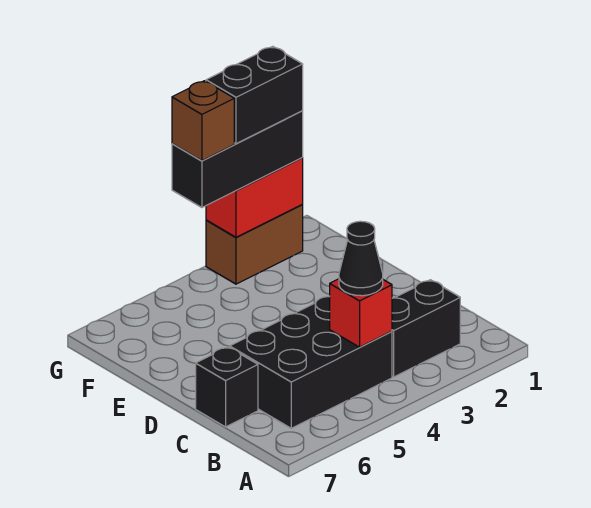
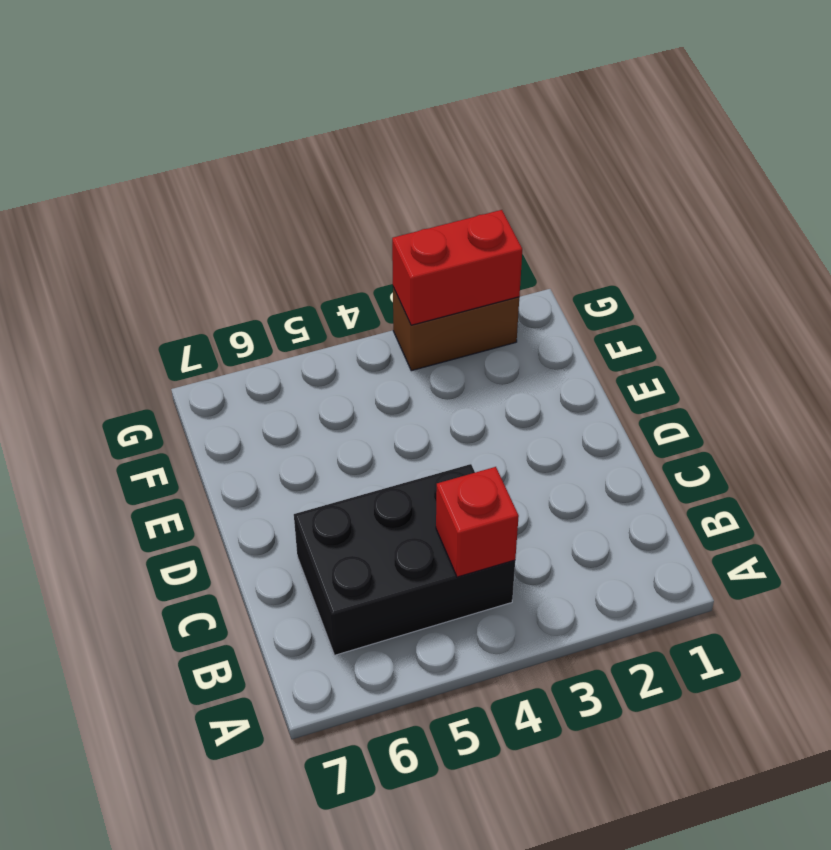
none -> black 1x2 brick [392,280,460,377]
none -> black 1x1 brick [196,347,258,427]

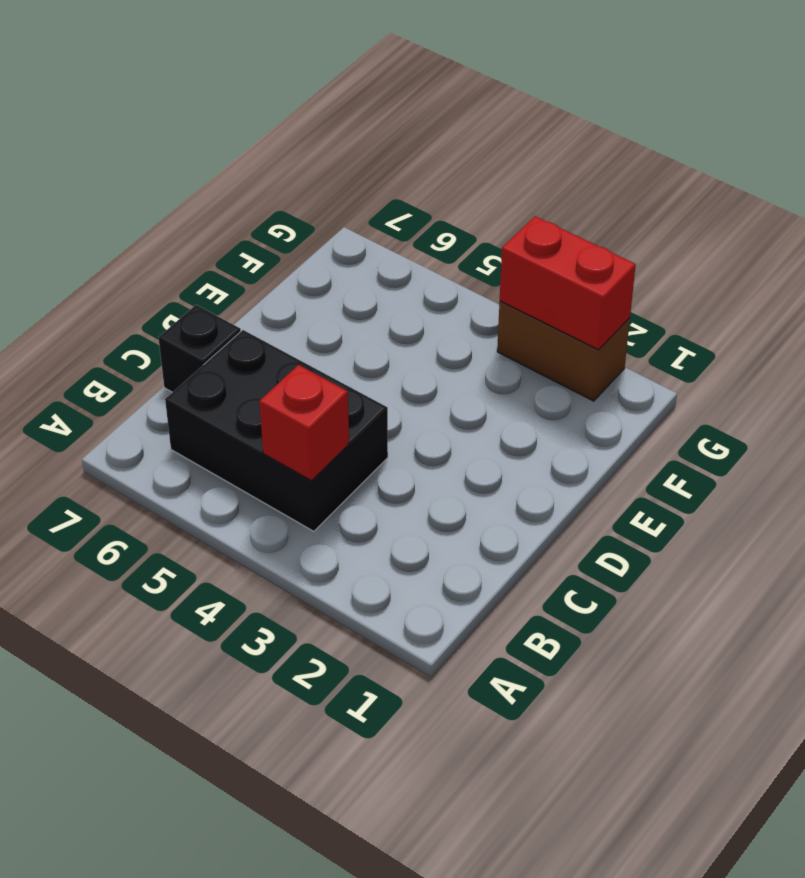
none -> black 1x2 brick [392,280,460,377]
none -> black 1x1 cone [339,221,383,296]

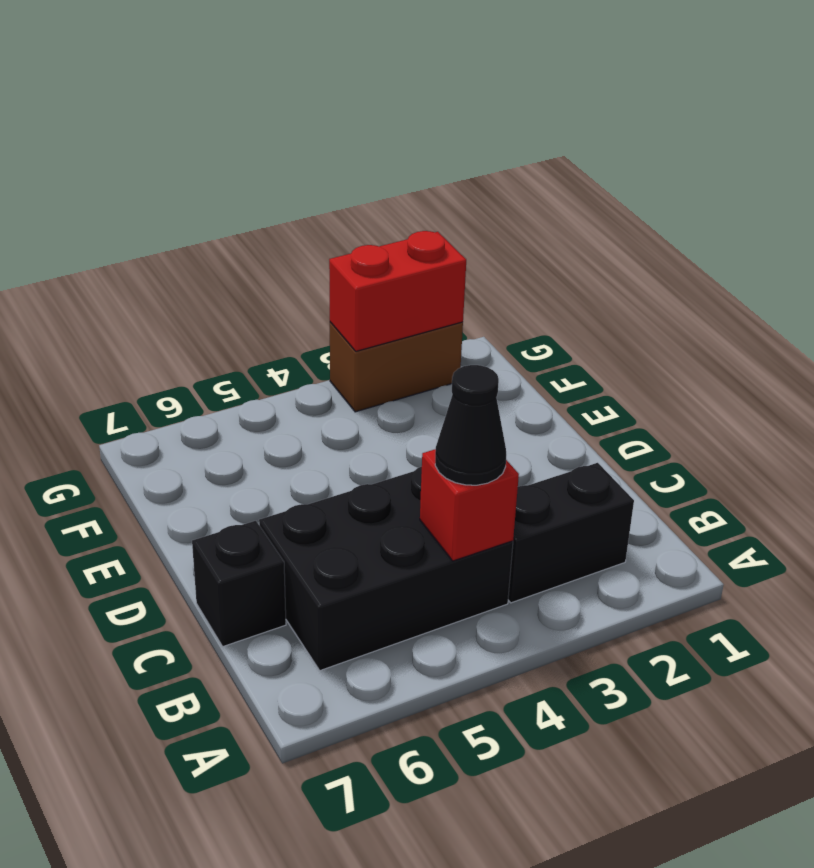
none -> black 1x3 brick [172,111,303,208]
none -> black 1x2 brick [206,46,303,144]

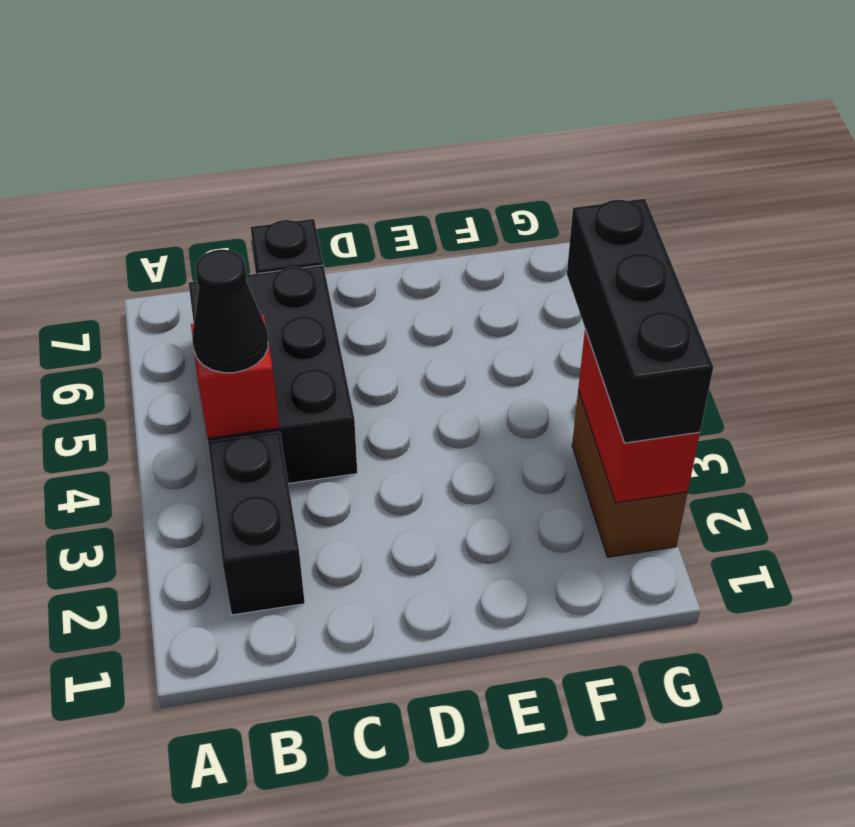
none -> black 1x2 brick [206,46,303,144]
none -> brown 1x1 brick [172,81,234,161]

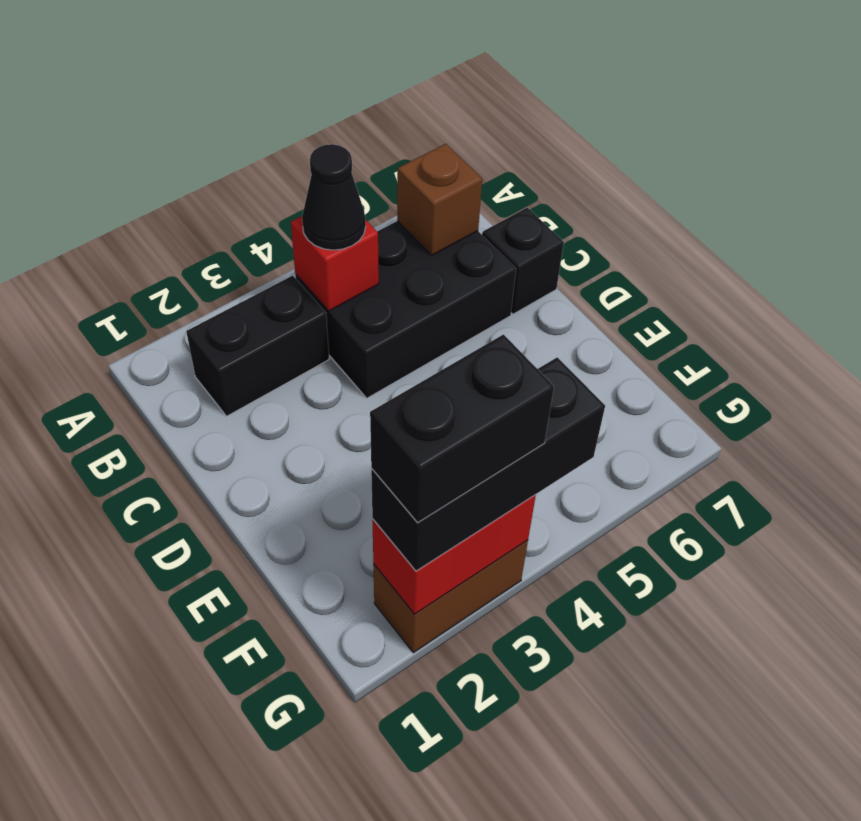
brown 1x1 brick [397,144,482,255] -> brown 1x1 brick moved to [172,81,234,161]

